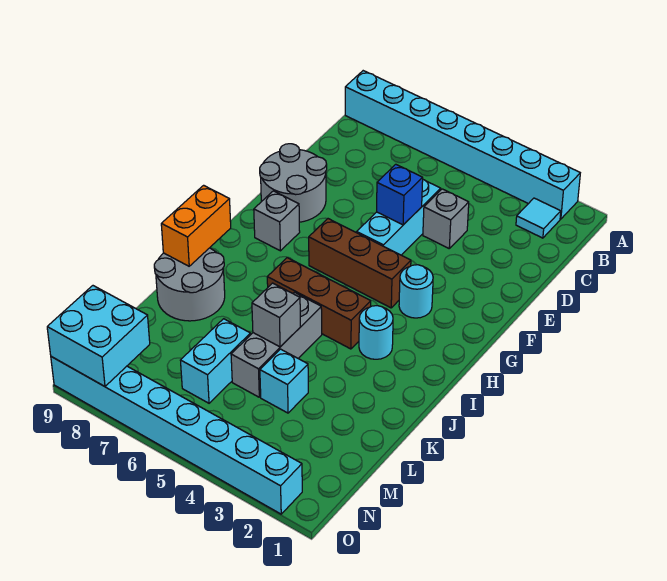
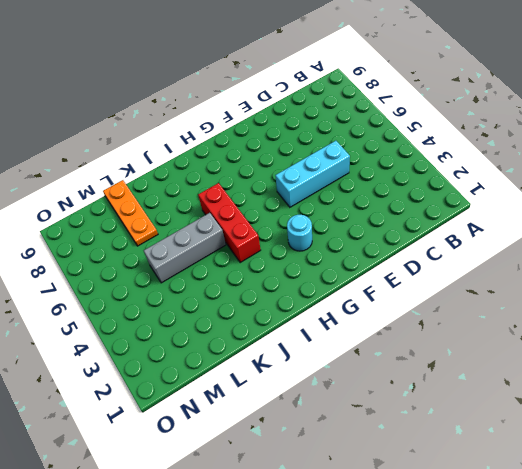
red 1x3 brick [198,183,261,263] -> brown 1x3 brick [267,258,371,349]
orange 1x3 plate [103,180,158,246] -> none
none -> cyan 1x8 brick [345,71,580,219]
none -> cyan 1x1 tile [516,198,561,238]
none -> grey 1x1 brick [423,189,469,248]

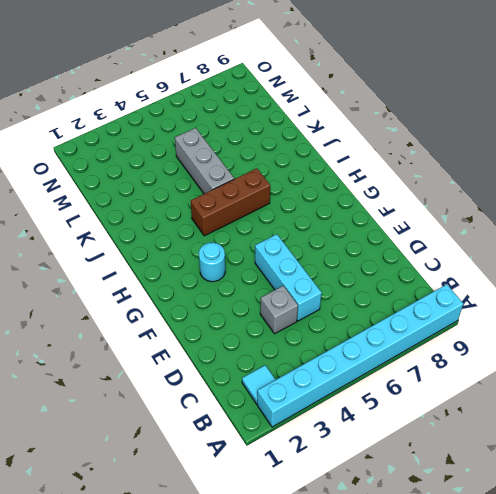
none -> grey 2x2 round brick [260,144,327,222]
none -> brown 1x3 brick [309,219,411,308]
none -> grey 1x1 brick [254,191,300,251]

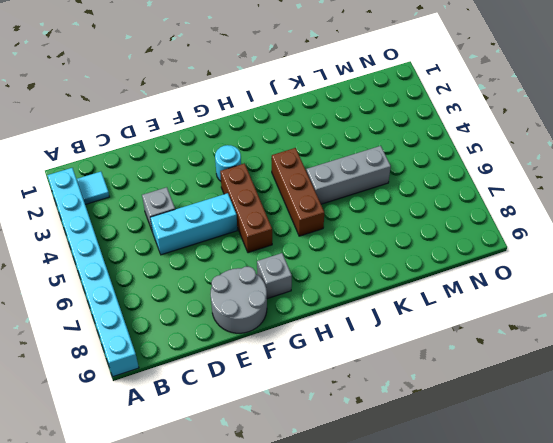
none -> cyan 1x1 round brick [359,306,393,359]
none -> grey 2x2 round brick [154,248,225,321]
none -> cyan 1x1 brick [260,349,308,413]

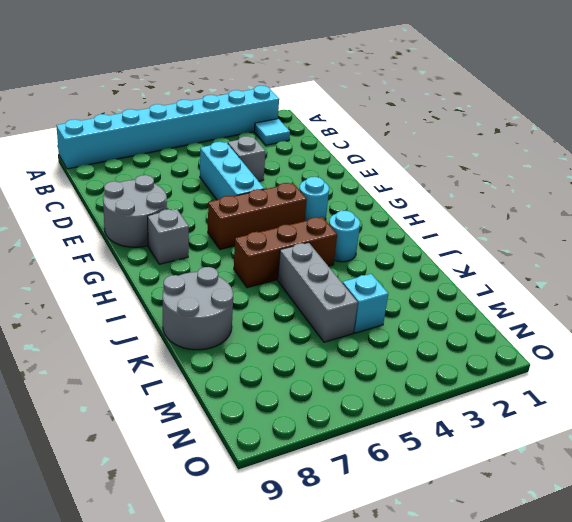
none -> cyan 1x2 brick [180,319,251,403]
none -> cyan 1x8 brick [51,357,302,514]
none -> blue 1x1 brick [377,164,423,225]

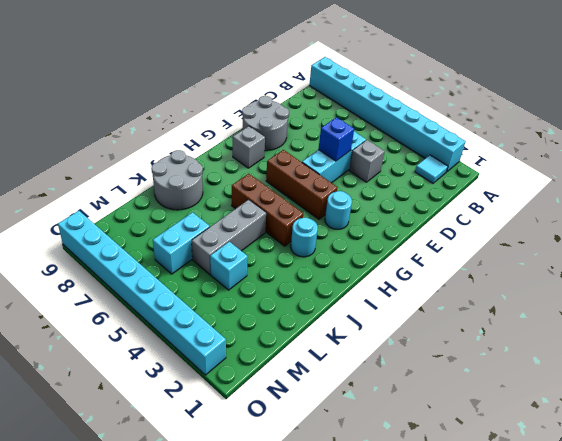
none -> orange 1x2 brick [161,185,231,266]
none -> grey 1x1 brick [252,283,300,347]
none -> cyan 2x2 brick [47,286,150,386]

